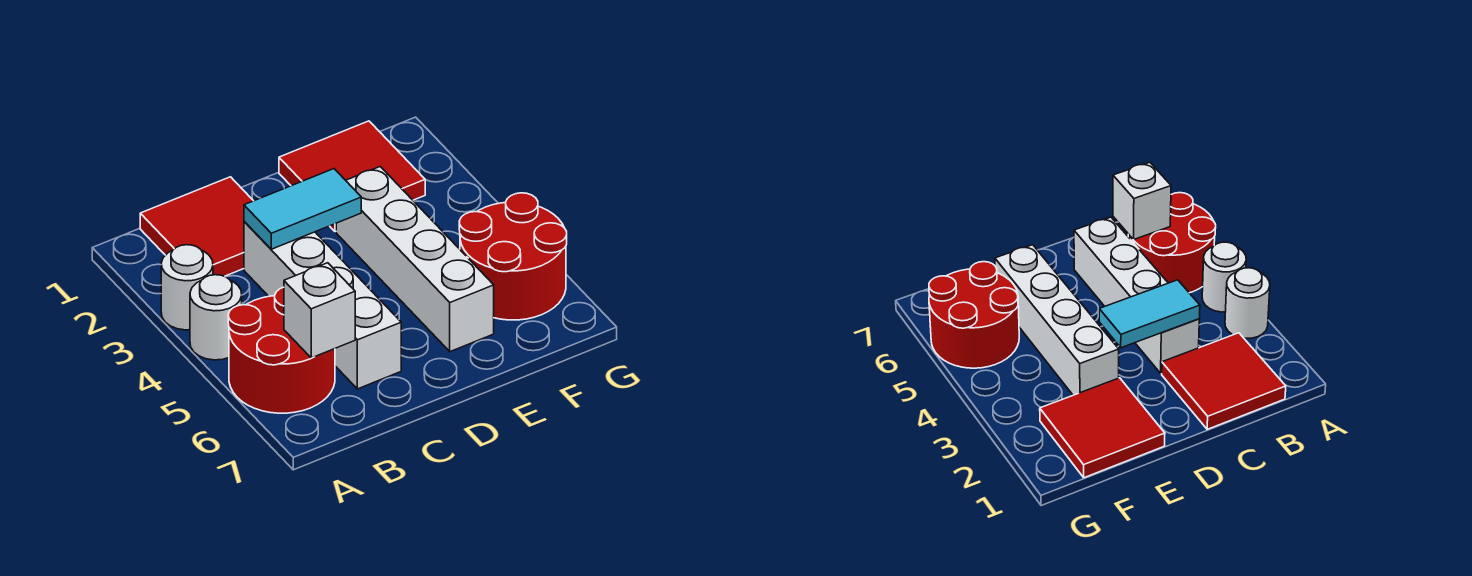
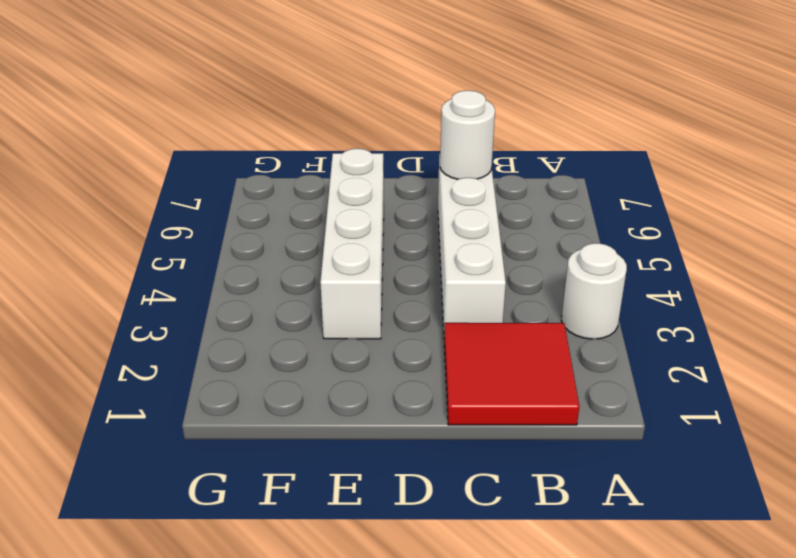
white 1x1 round brick [440,91,495,179] -> white 1x1 round brick moved to [190,275,242,360]
none -> red 2x2 round brick [228,287,335,413]
none -> red 2x2 tile [279,121,425,232]

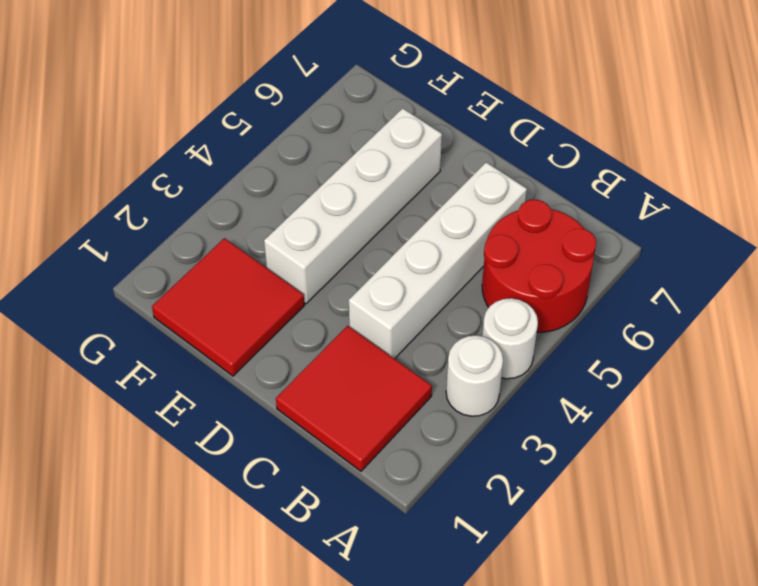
none -> red 2x2 round brick [459,193,567,320]
none -> white 1x1 brick [284,263,355,358]

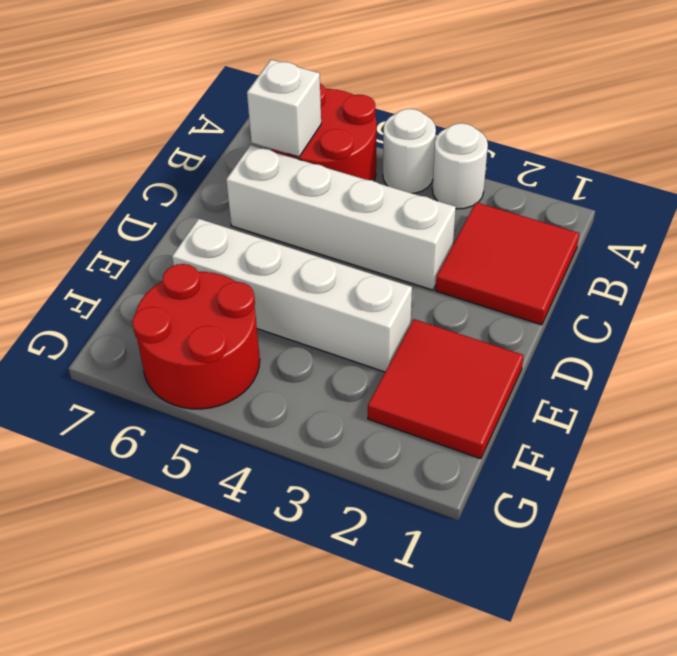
none -> cyan 1x2 tile [244,169,361,249]

